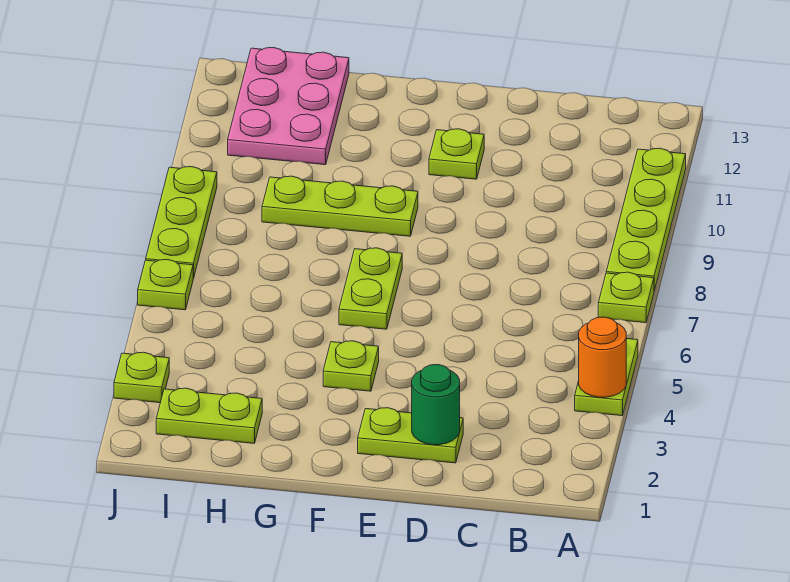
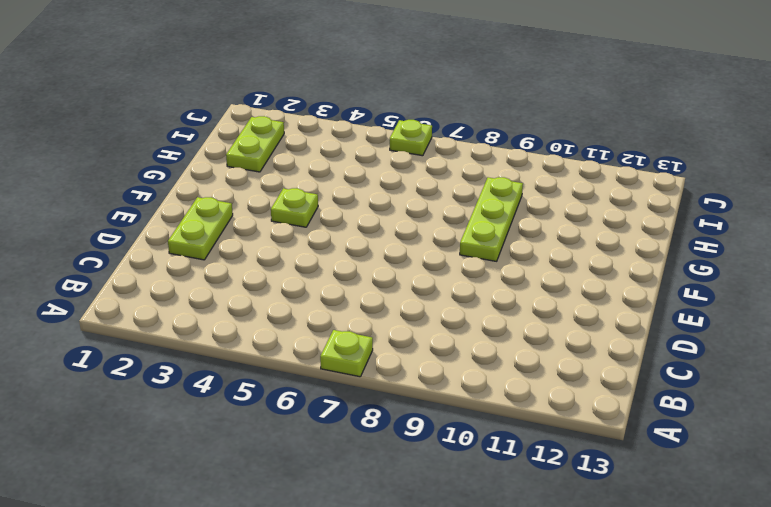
none -> lime 1x2 plate [575,339,638,416]
none -> lime 1x4 plate [606,148,686,291]
none -> lime 1x1 plate [429,129,484,179]

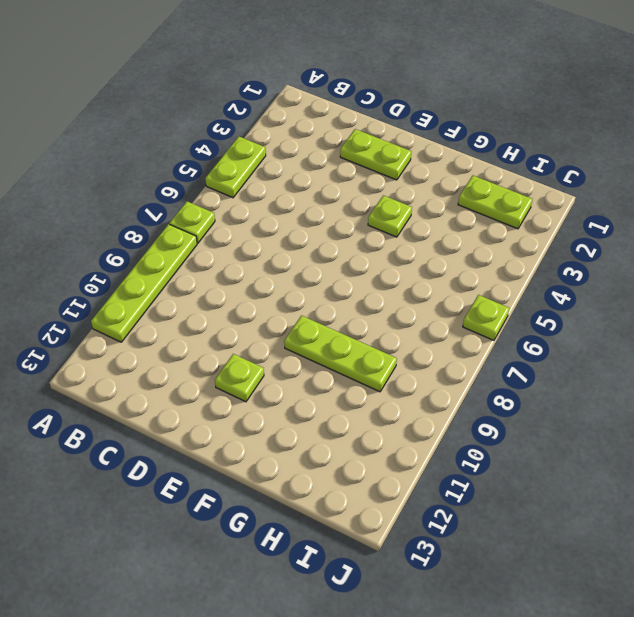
none -> lime 1x2 plate [339,248,402,329]
none -> pink 2x3 plate [228,47,349,165]
none -> lime 1x1 plate [114,352,169,403]

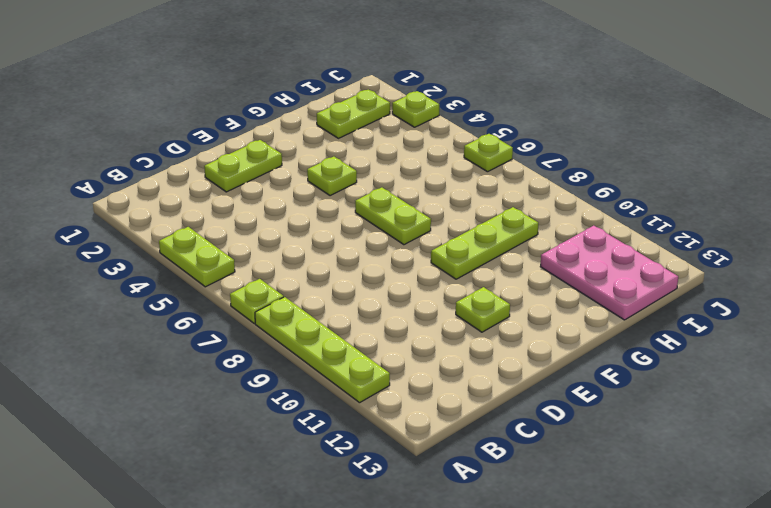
none -> lime 1x3 plate [146,167,217,279]
none -> orange 1x1 round brick [579,317,626,397]
none -> green 1x1 round brick [412,364,460,445]

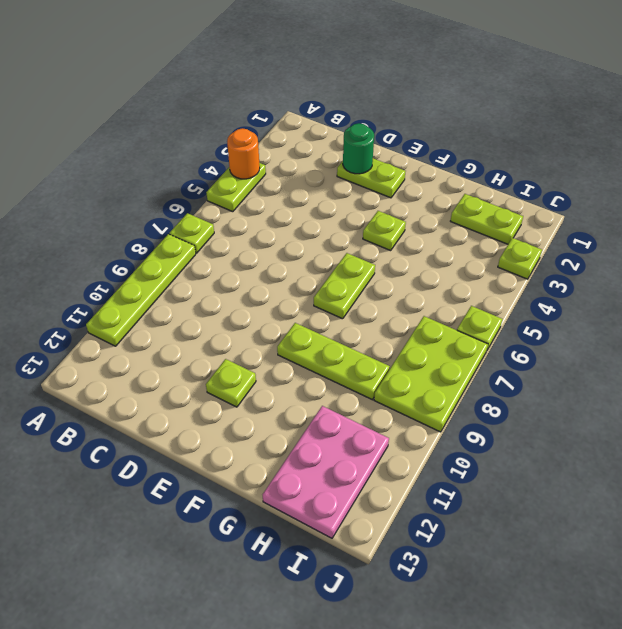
lime 2x3 plate [374,316,488,432] -> lime 1x3 plate [146,167,217,279]

